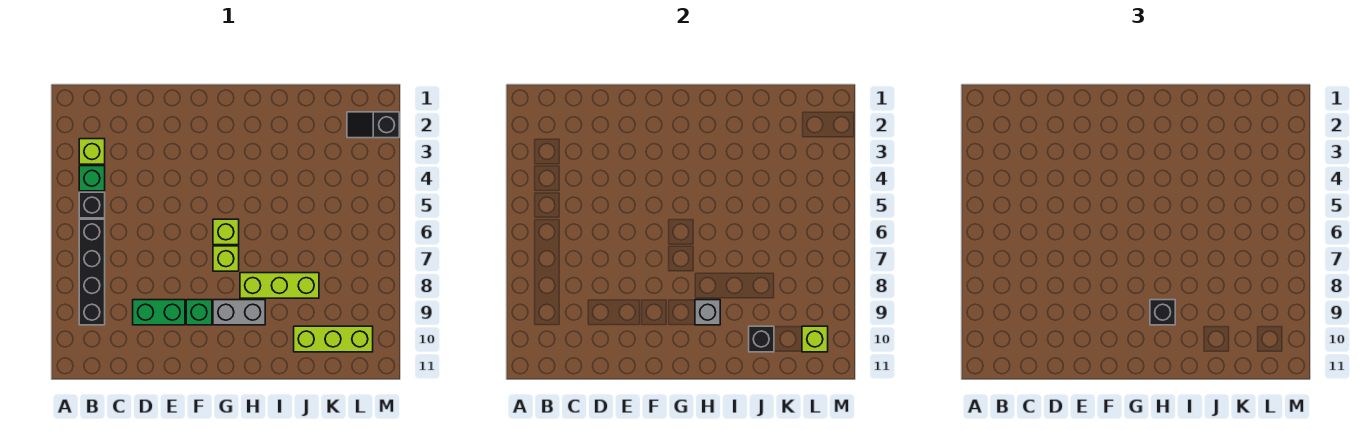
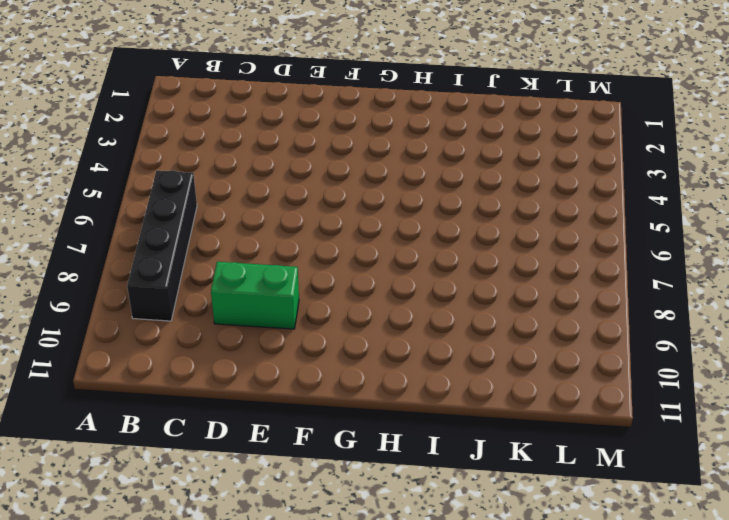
none -> lime 1x1 brick [79,139,105,164]
none -> green 1x1 brick [79,166,105,191]
none -> black 1x1 brick [79,192,105,218]

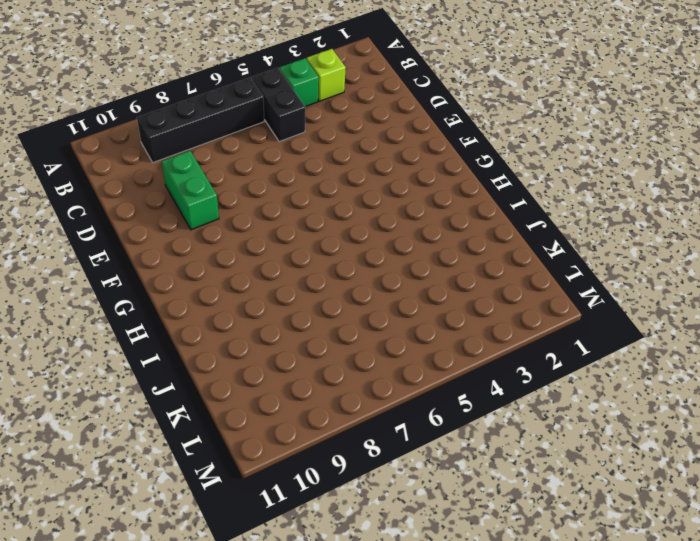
black 1x2 brick [252,68,305,142] -> black 1x1 brick [79,192,105,218]
none -> green 1x1 brick [186,300,212,325]
none -> lime 1x1 brick [213,219,239,245]
none -> lime 1x1 brick [213,246,239,271]

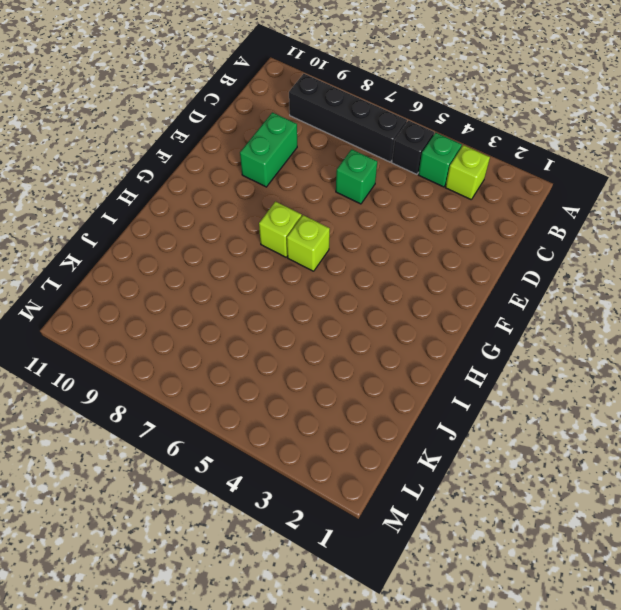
green 1x1 brick [336,149,377,204] -> green 1x1 brick moved to [186,300,212,325]
none -> grey 1x2 brick [213,300,265,325]
none -> lime 1x3 brick [240,273,319,298]
none -> lime 1x3 brick [294,326,373,352]

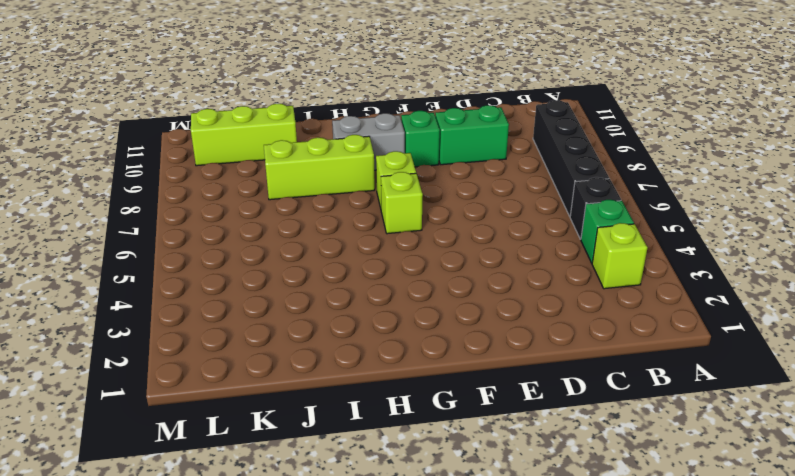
none -> black 1x2 slope [347,112,399,138]
none -> grey 1x1 brick [695,300,720,325]
none -> black 1x1 brick [749,326,774,352]

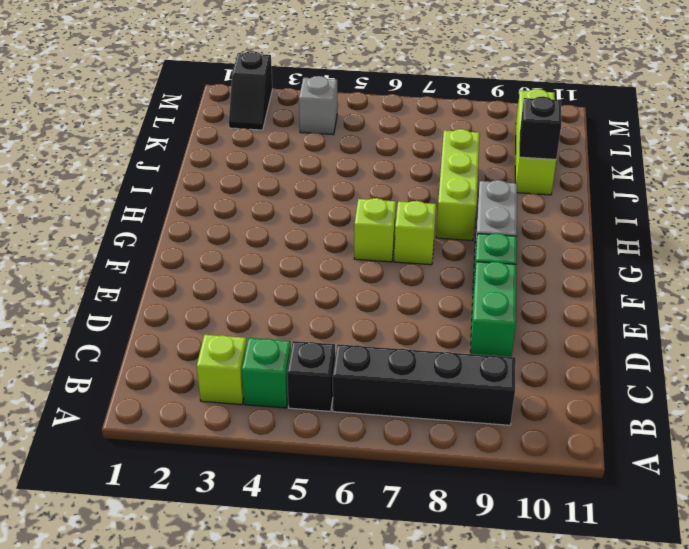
grey 1x1 brick [299,76,337,135] -> grey 1x1 brick moved to [695,300,720,325]
none -> lime 1x1 brick [802,326,828,352]
none -> black 1x1 brick [1150,300,1175,325]

